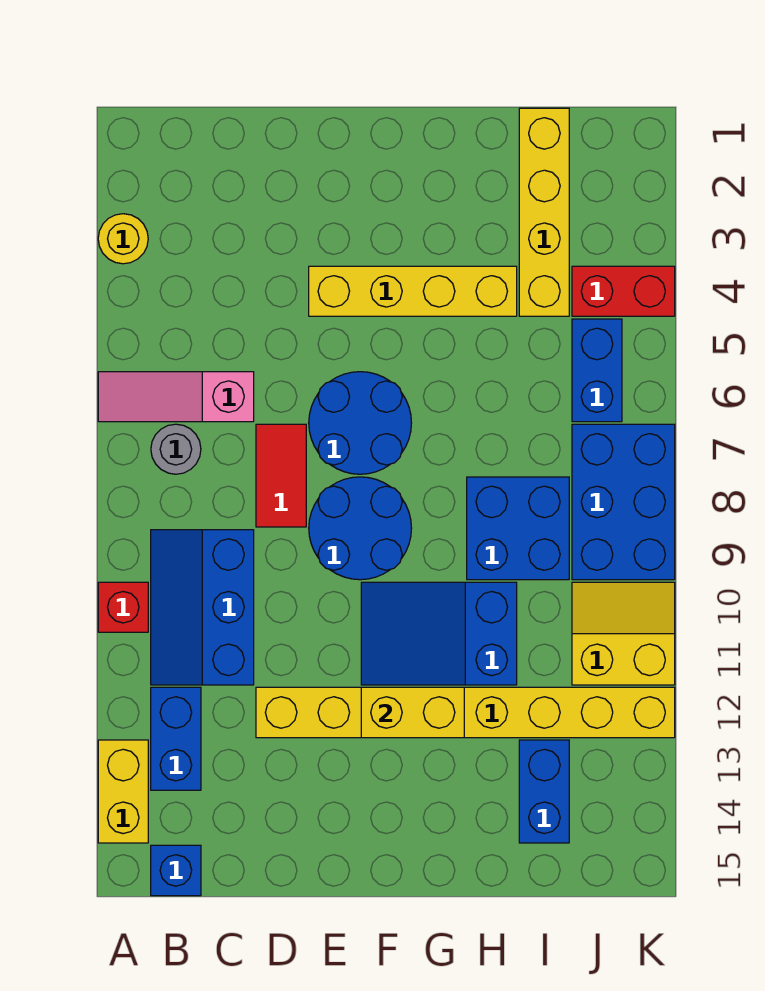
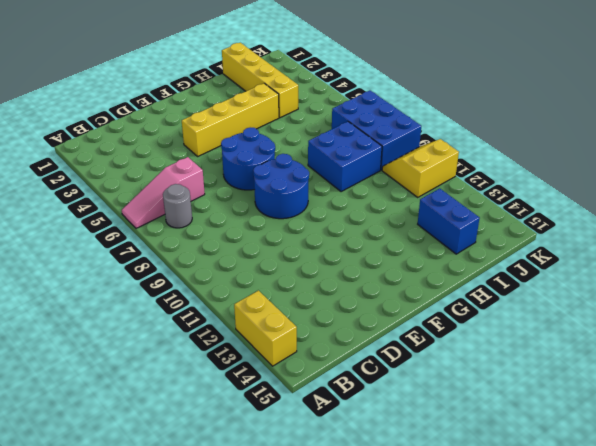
none -> yellow 1x1 round brick [98,214,148,264]
none -> red 1x1 brick [98,582,148,632]
none -> blue 2x3 slope [151,530,254,685]

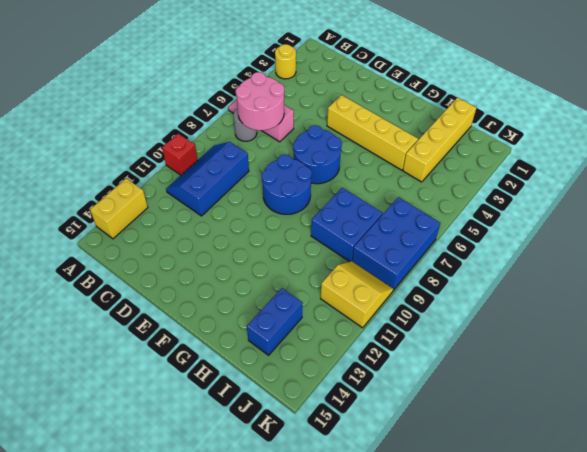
pink 2x2 round brick [236,72,285,130] -> none
none -> blue 1x2 brick [151,687,201,790]
none -> blue 1x1 brick [151,845,201,896]
none -> red 1x2 tile [256,424,306,527]

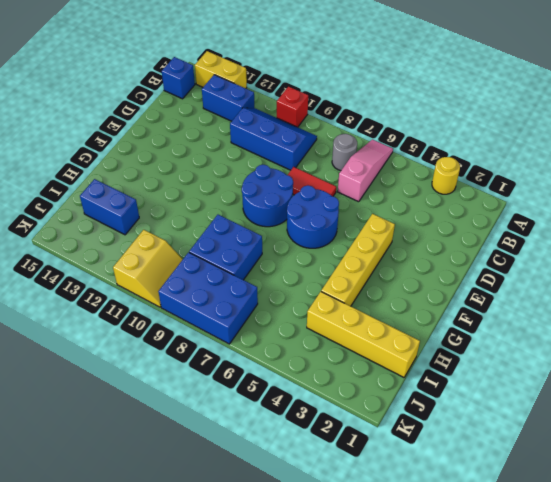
none -> yellow 1x8 brick [256,687,675,738]
none -> blue 2x3 slope [361,582,517,685]
none -> red 1x2 brick [572,266,675,316]

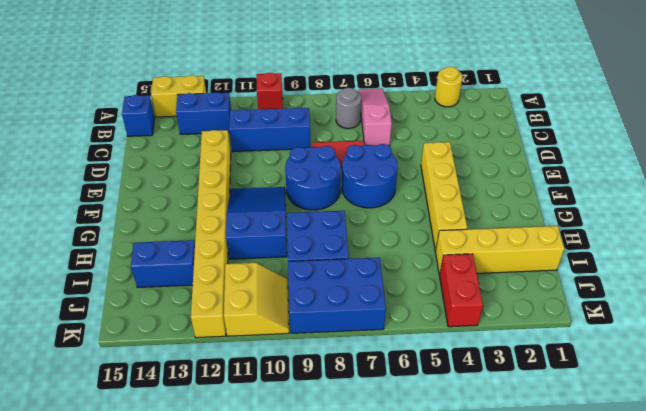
none -> blue 1x2 brick [572,319,622,422]
none -> yellow 1x2 brick [361,687,464,738]

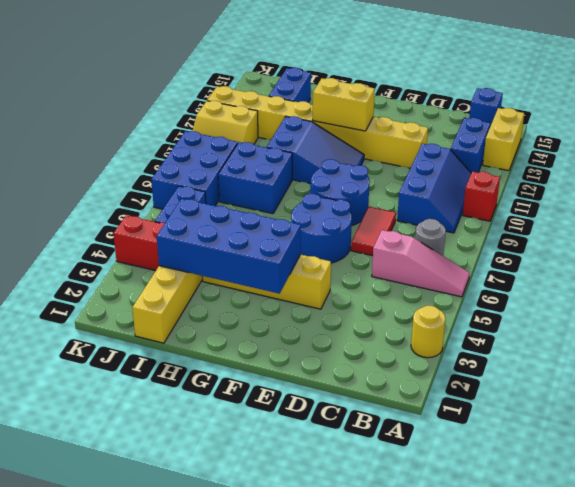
blue 2x4 brick [157,199,301,294] -> none

